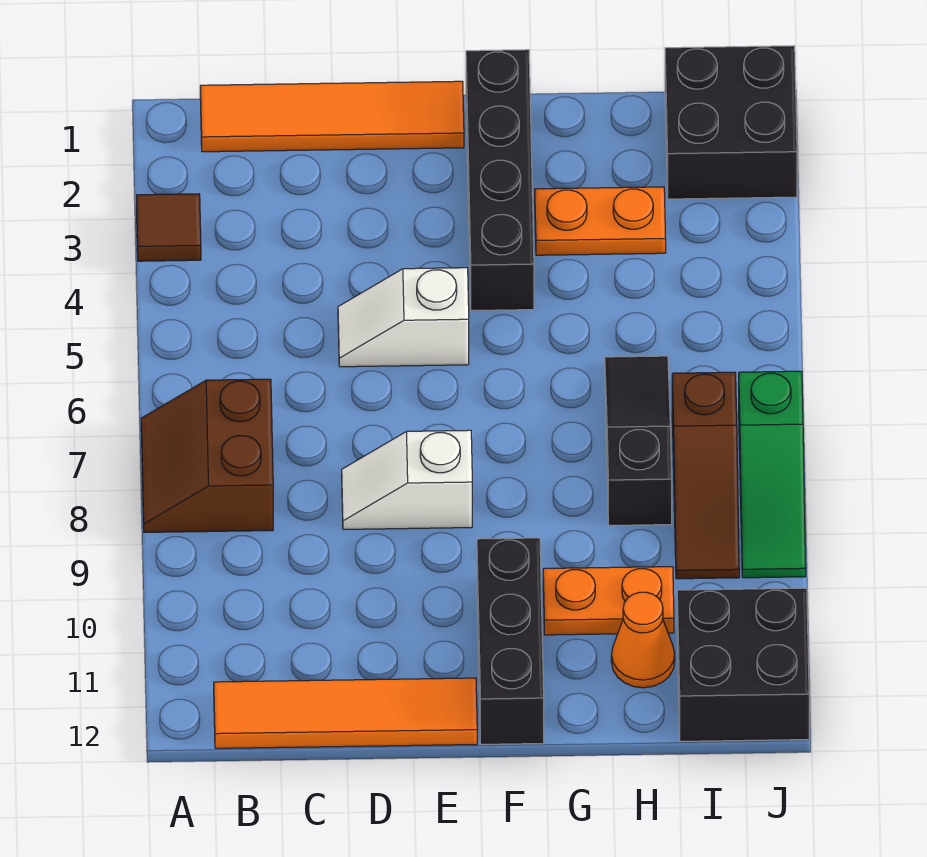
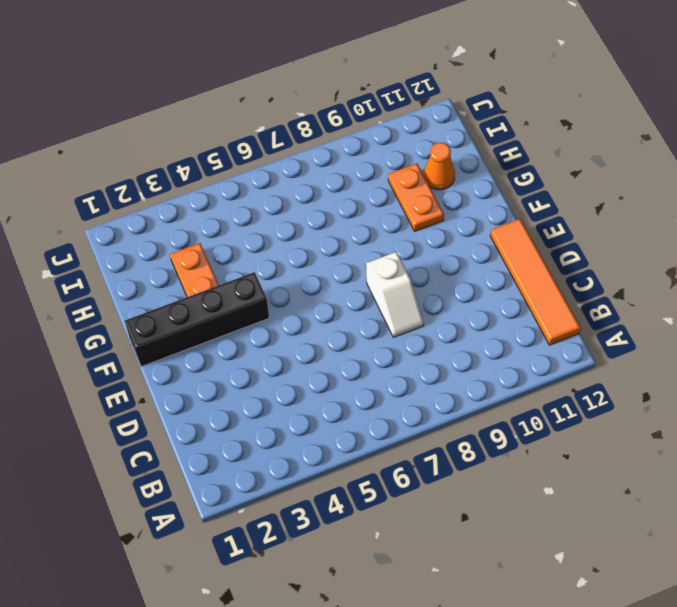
none -> brown 1x1 tile [137,194,201,261]
none -> brown 2x2 slope [141,379,273,532]
none -> orange 1x4 tile [200,81,464,152]

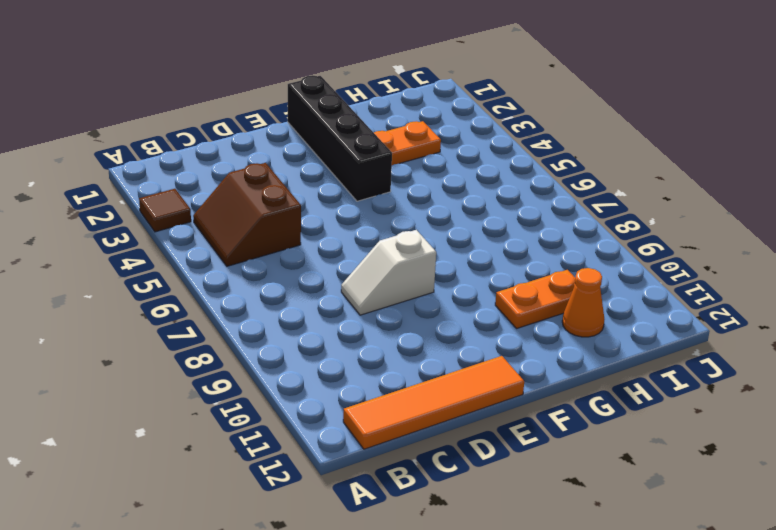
brown 2x2 slope [193,163,301,266] -> brown 2x2 slope moved to [141,379,273,532]
none -> orange 1x4 tile [200,81,464,152]
none -> white 1x2 slope [338,268,469,367]
none -> black 1x3 brick [477,538,544,744]

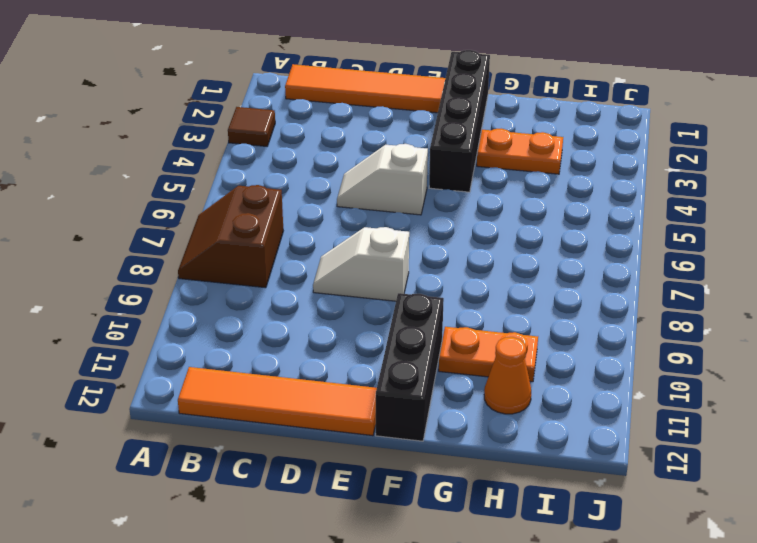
none -> black 1x3 slope [605,356,672,525]
none -> black 2x2 brick [665,46,797,199]
none -> brown 1x3 slope [672,372,739,579]

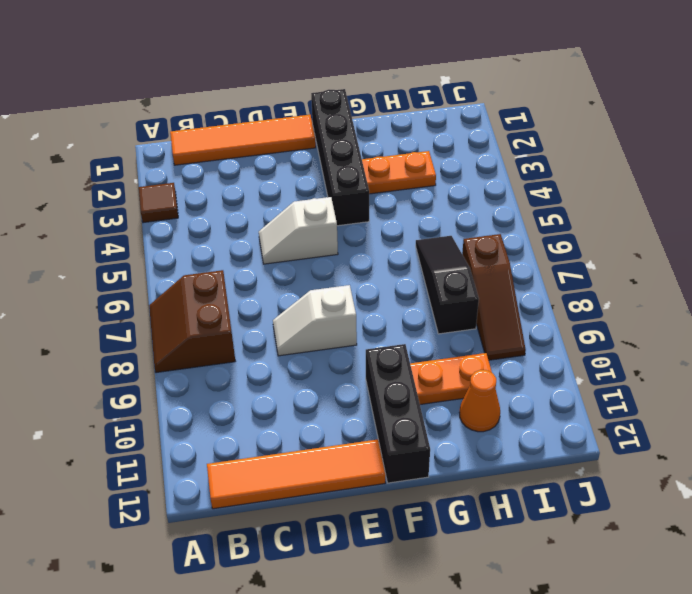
none -> black 2x2 brick [665,46,797,199]
none -> black 2x2 brick [677,588,809,741]
none -> green 1x3 slope [739,371,806,578]

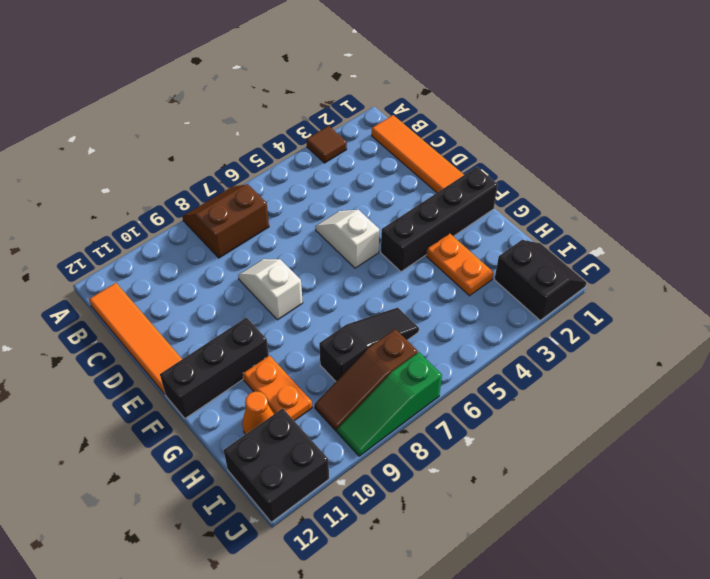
black 2x2 slope [494,240,587,320] -> black 2x2 brick [665,46,797,199]

